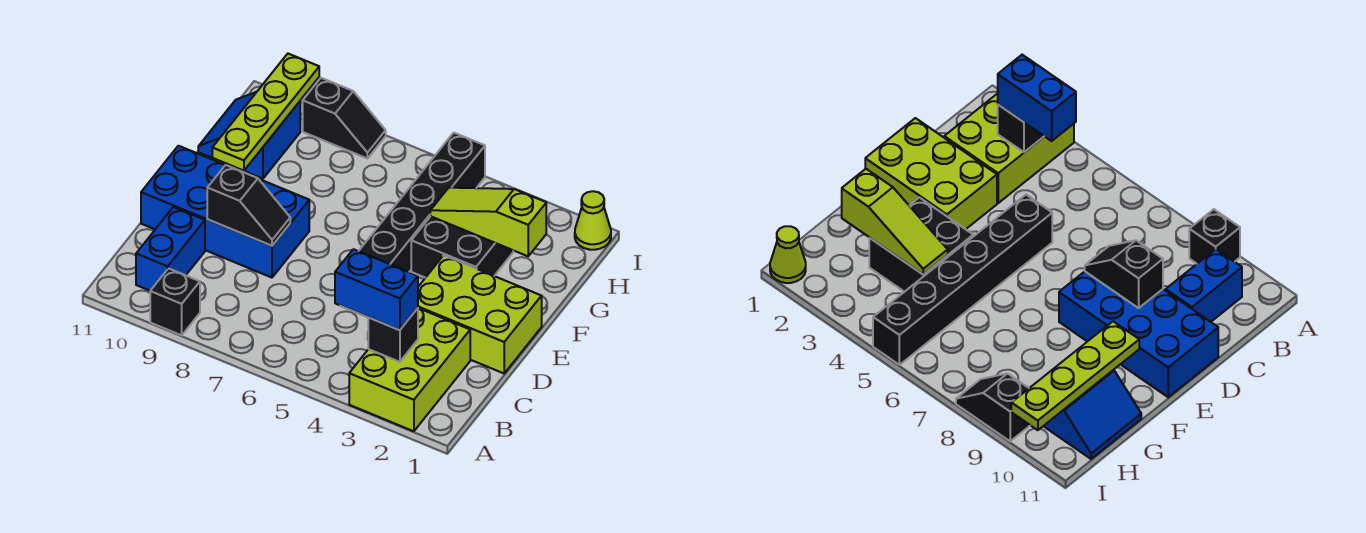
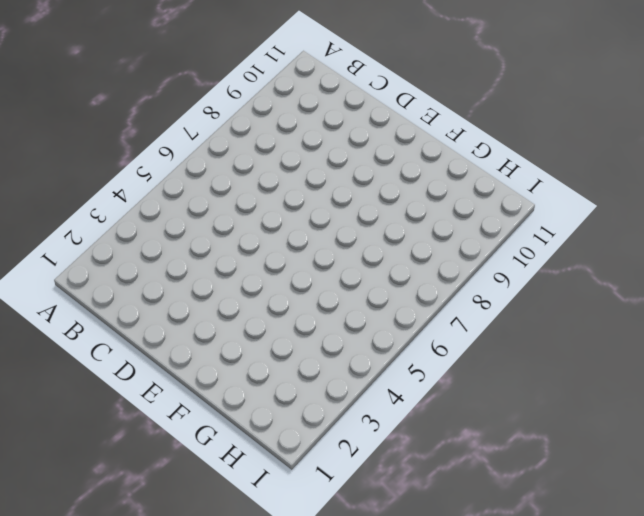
none -> lime 2x3 brick [349,308,470,431]
none -> black 1x1 brick [150,268,200,335]
none -> blue 1x2 brick [136,207,205,291]

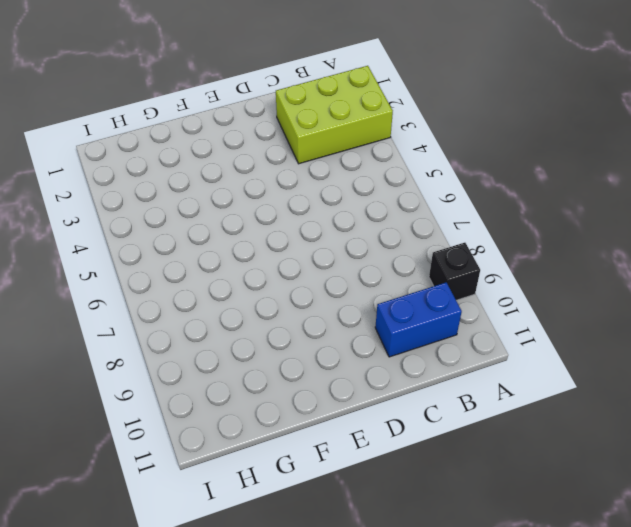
none -> lime 2x3 brick [418,255,542,373]
none -> black 1x6 brick [342,133,485,317]
none -> blue 2x4 brick [141,146,309,278]

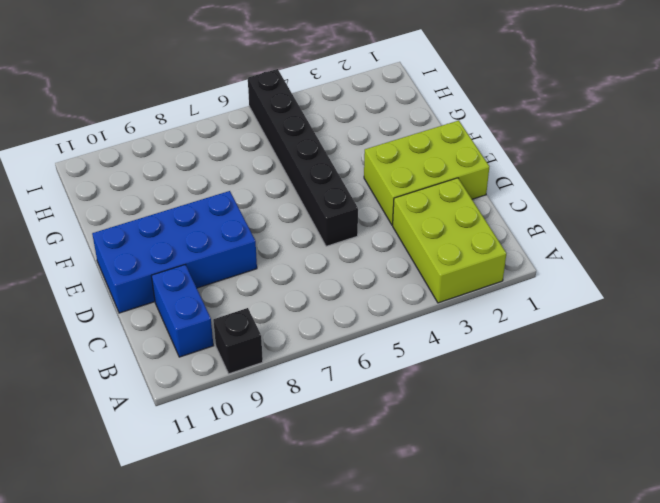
none -> black 2x2 brick [411,216,513,278]
none -> blue 2x2 slope [198,92,300,179]
none -> lime 1x1 cone [575,191,611,250]

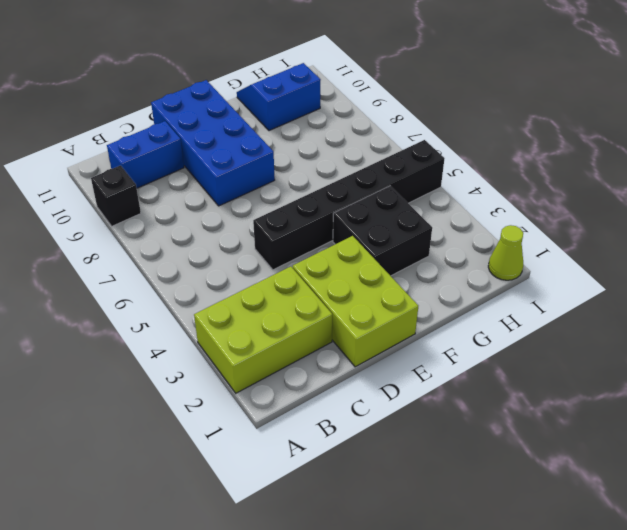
none -> black 1x2 slope [303,78,386,158]
none -> black 1x1 brick [368,308,418,362]
none -> black 1x2 slope [207,165,290,246]

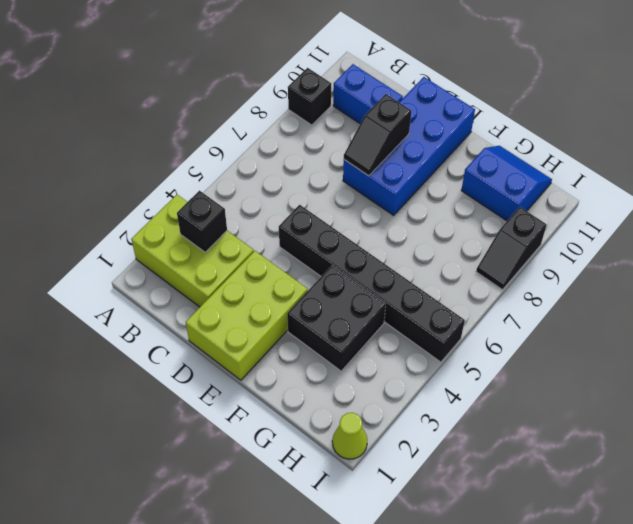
none -> lime 1x4 plate [212,54,319,171]
none -> lime 1x3 slope [430,188,546,256]
none -> blue 1x2 brick [335,249,418,330]

